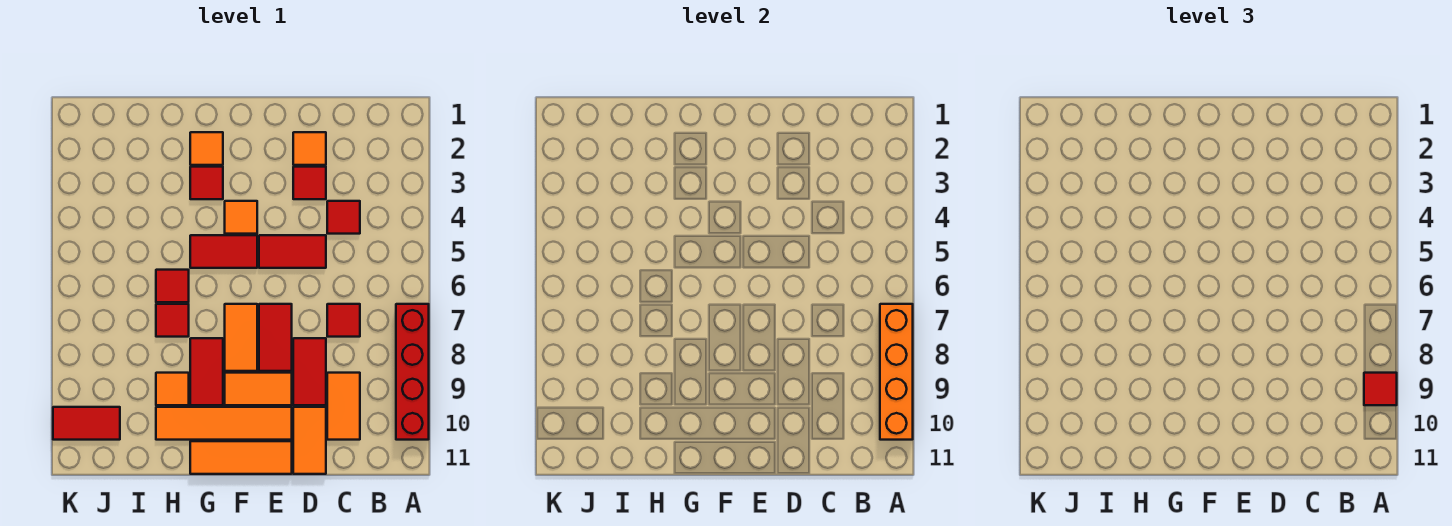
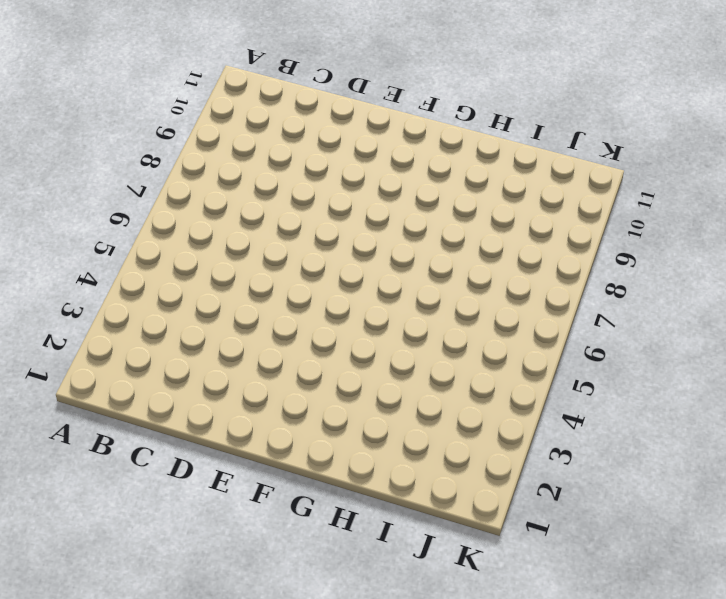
none -> red 1x4 brick [396,304,429,440]
none -> red 1x1 tile [327,201,360,234]
none -> red 1x1 tile [327,304,360,337]

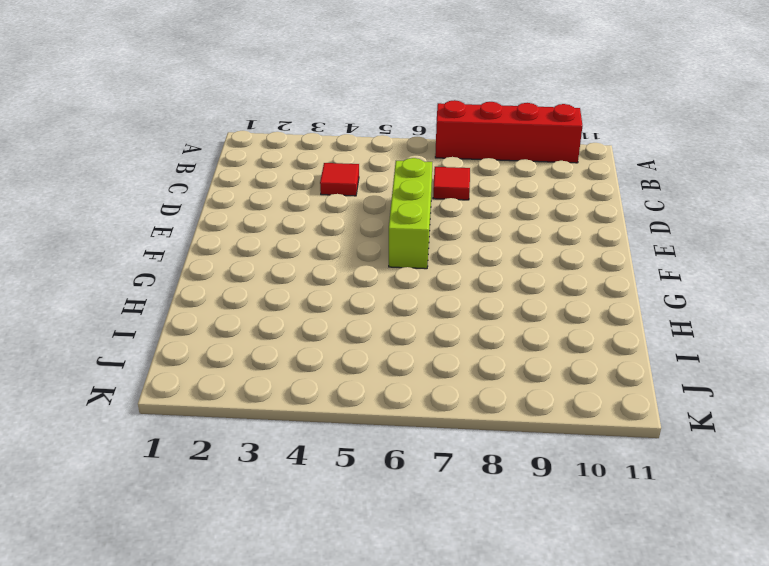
lime 1x3 brick [389,158,432,269] -> none
none -> orange 1x2 tile [327,373,360,440]
none -> orange 1x1 tile [293,132,326,165]
none -> red 1x1 tile [293,167,326,199]

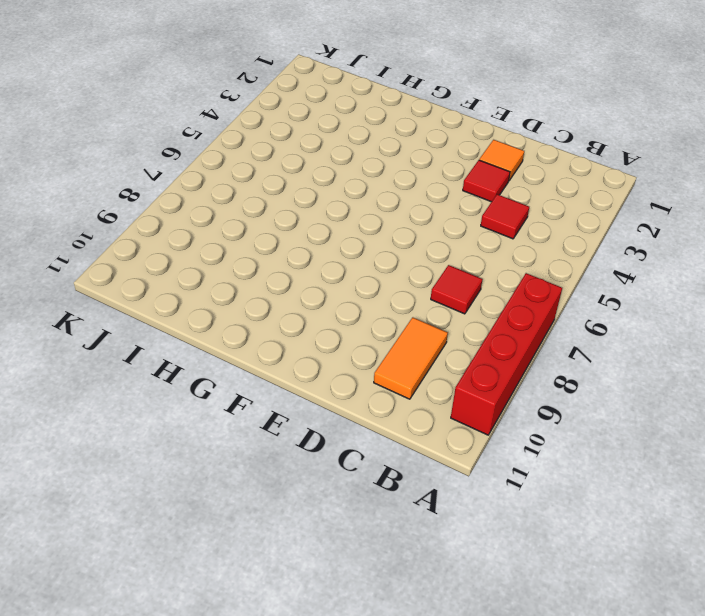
none -> red 1x2 tile [259,235,326,268]
none -> red 1x2 tile [293,338,326,405]
none -> orange 1x2 tile [293,407,326,474]

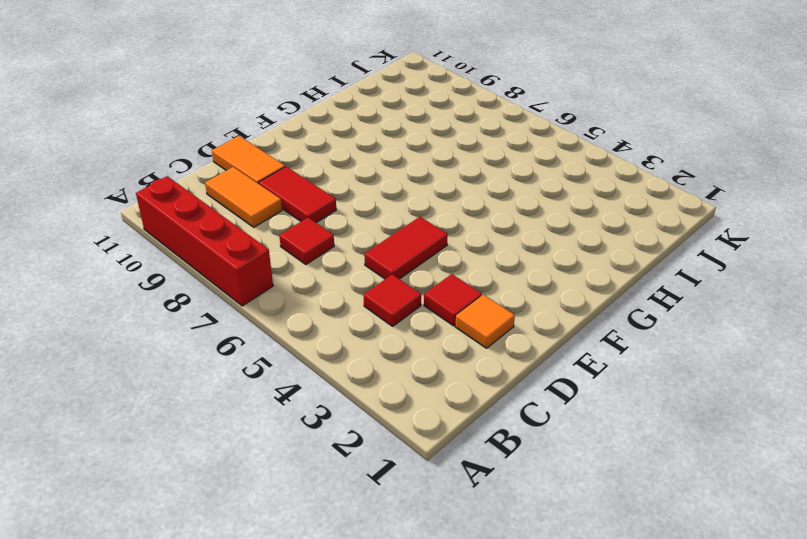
none -> red 1x2 tile [259,304,292,371]
none -> orange 1x2 tile [225,373,292,405]
none -> orange 1x4 tile [156,407,292,440]

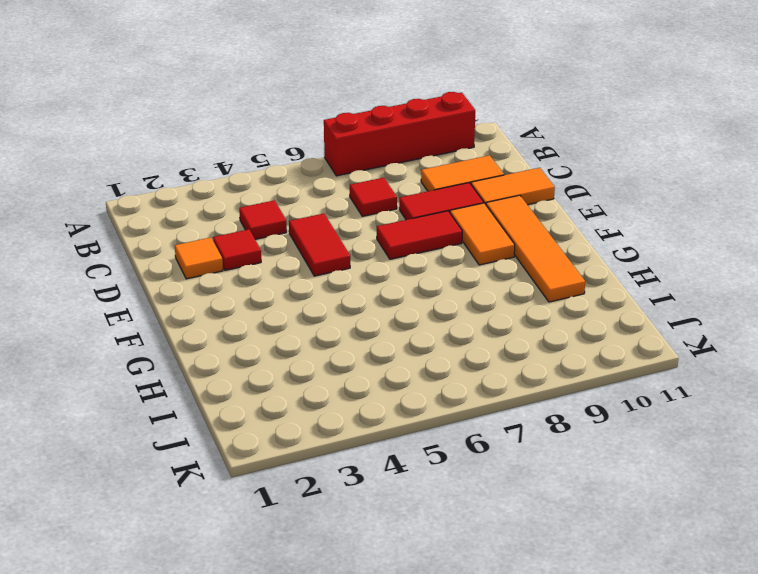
none -> orange 1x3 tile [190,441,292,474]
none -> orange 1x1 tile [225,201,257,234]
none -> red 1x2 tile [190,235,257,268]

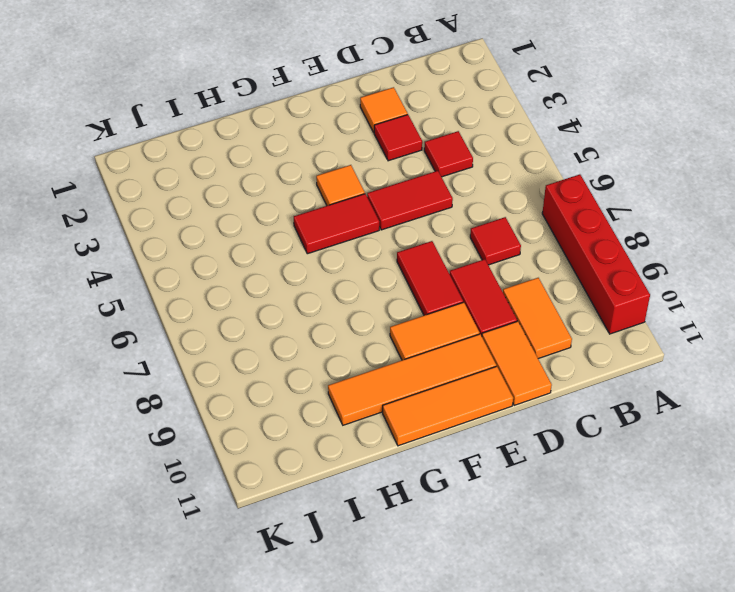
none -> orange 1x2 tile [225,304,257,371]
none -> orange 1x1 tile [190,132,223,165]
none -> red 1x1 tile [190,167,223,199]

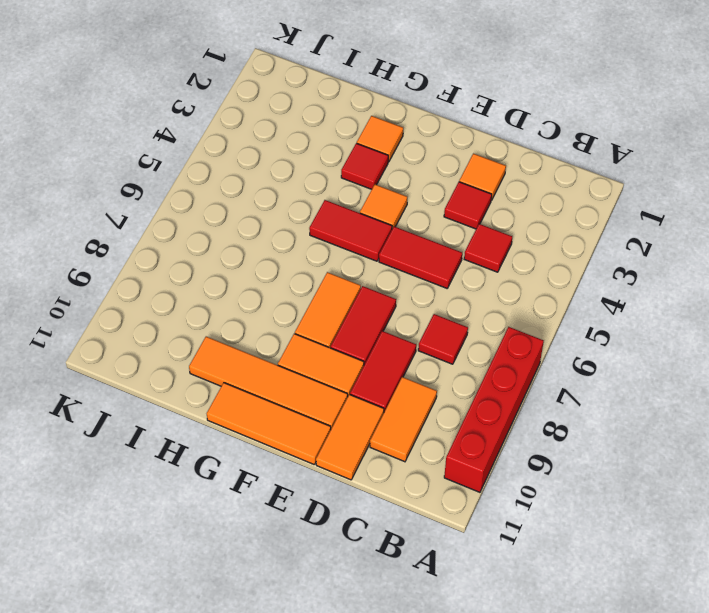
none -> red 1x2 tile [190,338,223,405]
none -> red 1x1 tile [156,270,189,302]
none -> red 1x1 tile [156,304,189,337]

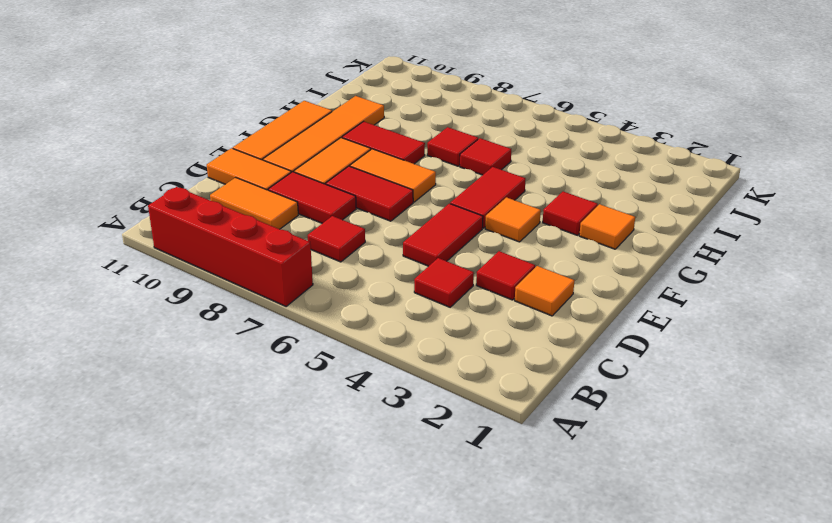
none -> orange 1x1 tile [156,373,189,405]
none -> red 1x2 tile [53,407,120,440]
none -> orange 1x4 brick [880,304,913,440]

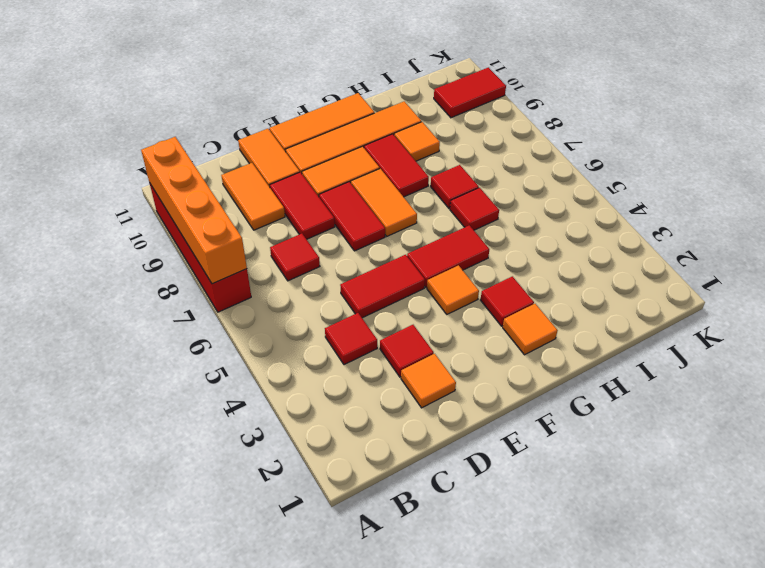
none -> red 1x1 tile [1364,373,1397,405]

